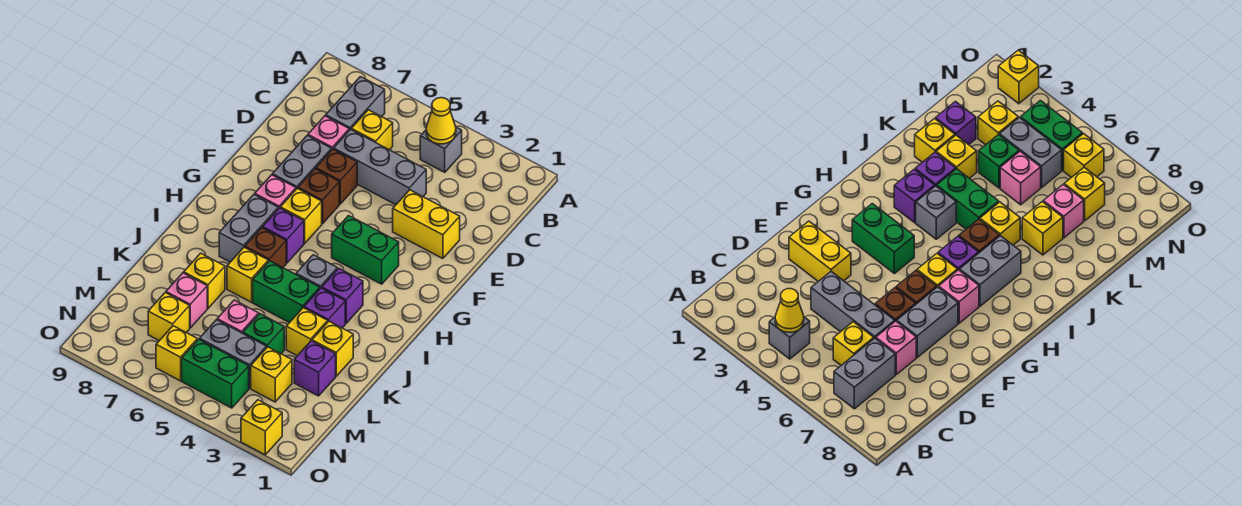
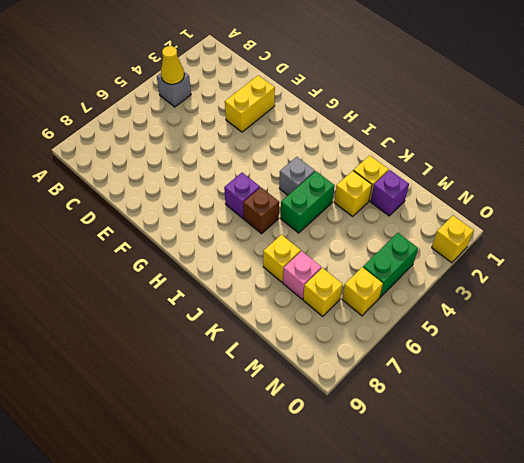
none -> grey 1x2 brick [326,77,385,130]
none -> yellow 1x1 brick [351,110,393,150]
none -> grey 1x3 brick [334,129,426,205]
none -> pink 1x1 brick [308,116,349,149]

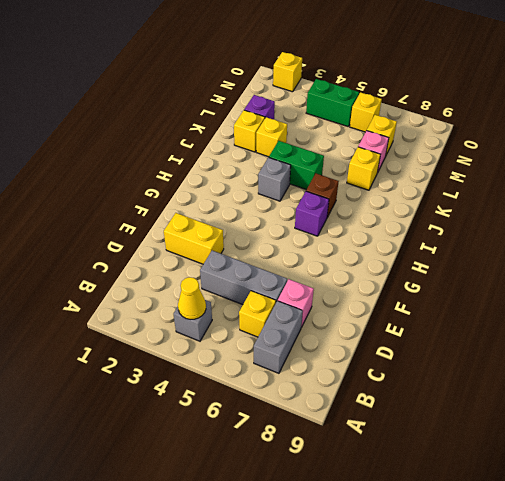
none -> brown 1x1 brick [316,149,357,204]
none -> grey 1x2 brick [272,136,332,189]
none -> brown 1x1 brick [298,169,339,224]
none -> green 1x2 brick [332,216,399,284]

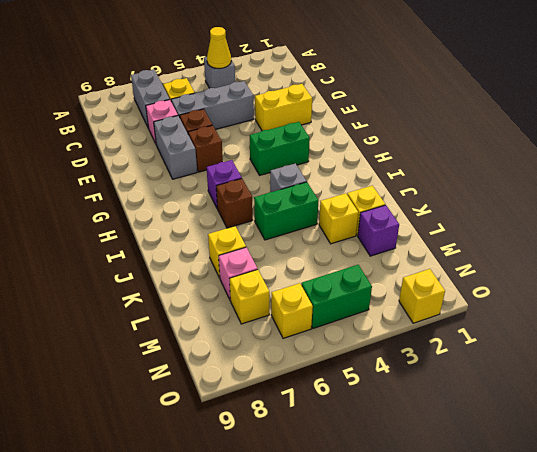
none -> yellow 1x1 brick [280,188,322,243]
none -> pink 1x1 brick [255,175,296,209]
none -> grey 1x2 brick [219,194,278,262]
none -> purple 1x1 brick [322,268,363,323]

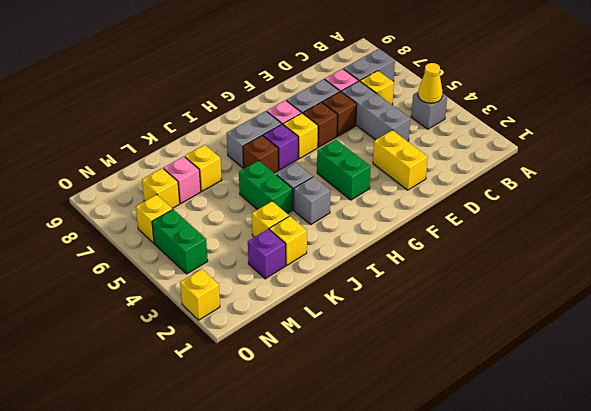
grey 1x1 brick [294,177,331,224] -> purple 1x1 brick [322,268,363,323]
none -> purple 1x1 brick [304,288,345,328]
none -> yellow 1x1 brick [227,247,268,302]
none -> green 1x1 brick [243,314,284,354]
none -> pink 1x1 brick [217,300,259,333]

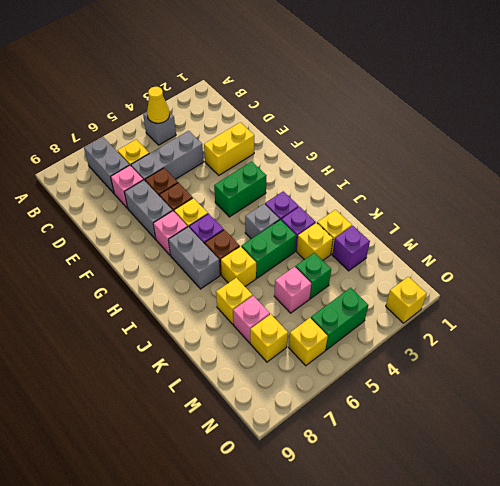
none -> yellow 1x1 brick [251,347,292,402]
none -> grey 1x2 brick [200,320,266,388]

